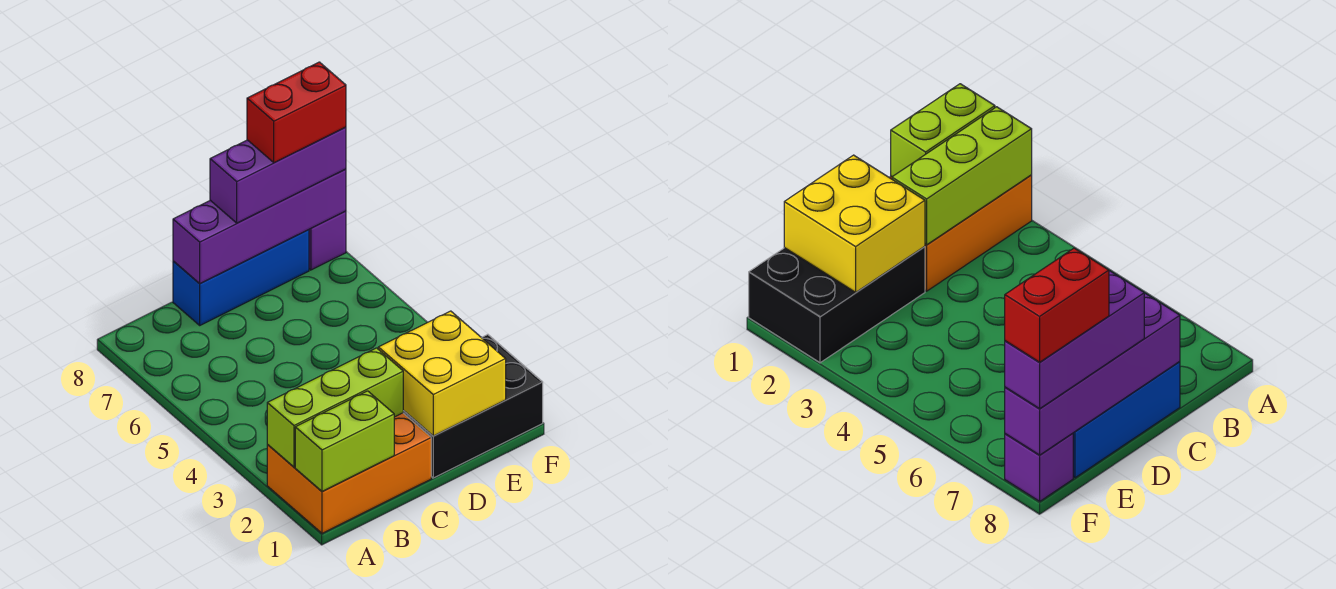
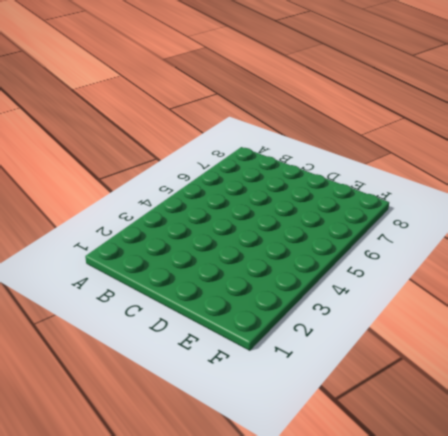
none -> orange 2x3 brick [267,413,431,533]
none -> blue 1x3 brick [173,230,309,325]

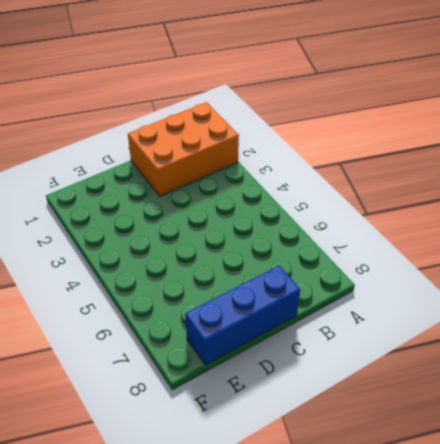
none -> black 2x3 brick [403,335,543,478]
none -> purple 1x1 brick [309,211,346,270]

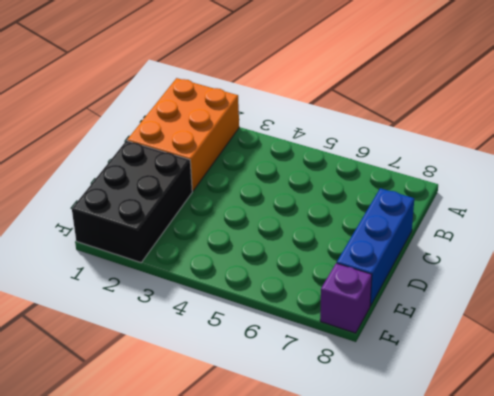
none -> lime 1x2 brick [295,391,394,491]
none -> lime 1x3 brick [267,348,403,467]

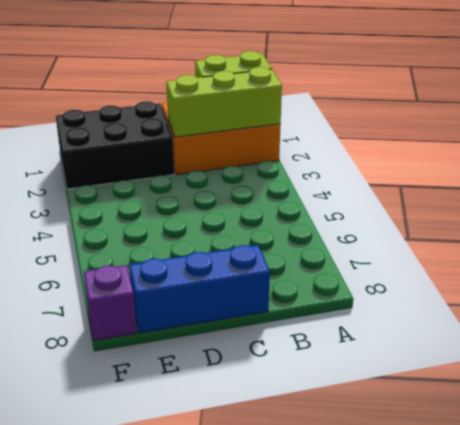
none -> purple 1x4 brick [173,169,346,284]
none -> yellow 2x2 brick [378,311,506,436]

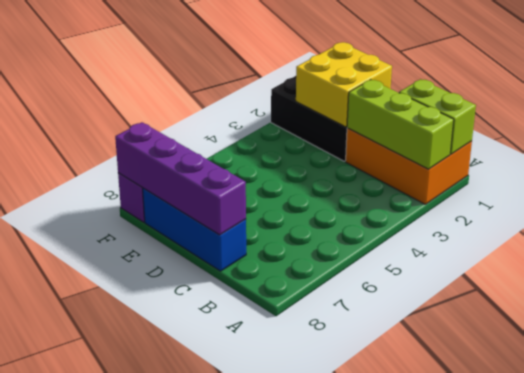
none -> purple 1x3 brick [210,127,346,223]
none -> red 1x2 brick [247,62,346,163]

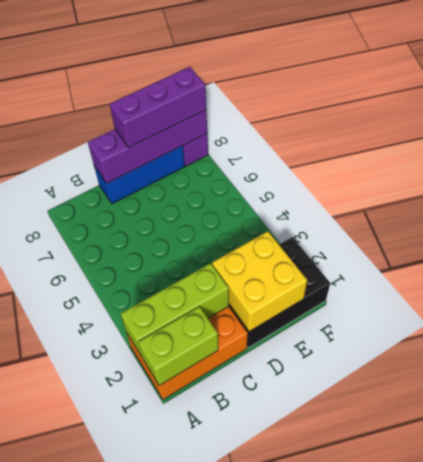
none -> red 1x2 brick [247,62,346,163]

